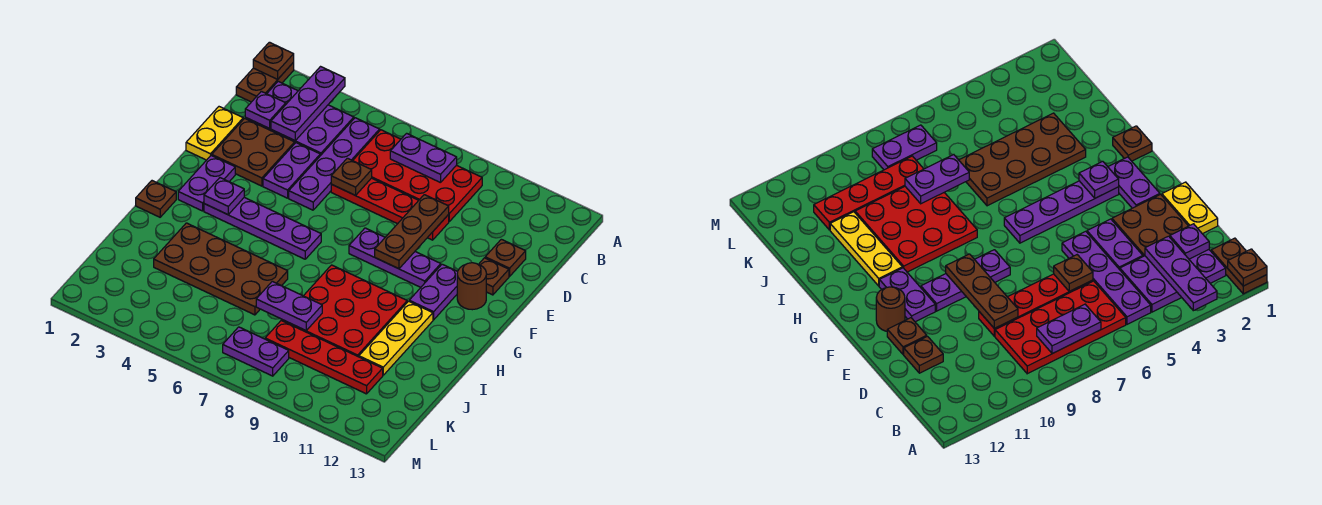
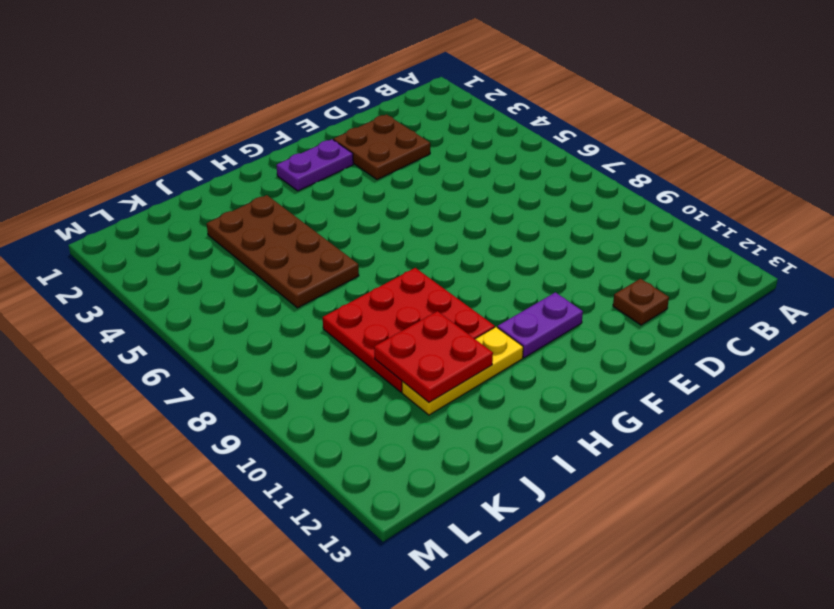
red 2x2 plate [374,311,493,402] -> none
none -> brown 1x2 plate [236,62,294,102]
none -> purple 2x3 plate [245,81,354,156]
none -> purple 1x4 plate [289,118,380,210]

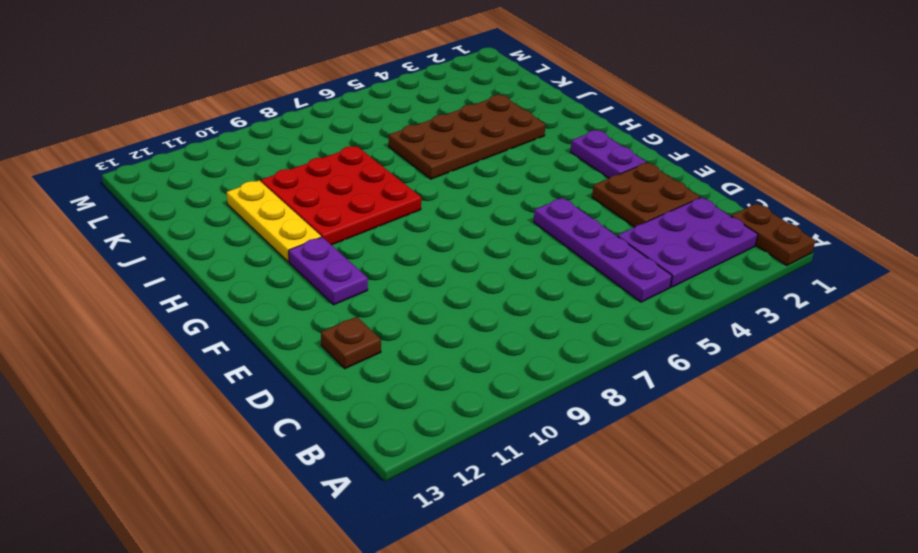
none -> red 2x4 plate [353,130,482,221]
none -> yellow 1x2 plate [186,107,243,160]
none -> purple 1x2 plate [263,143,320,198]

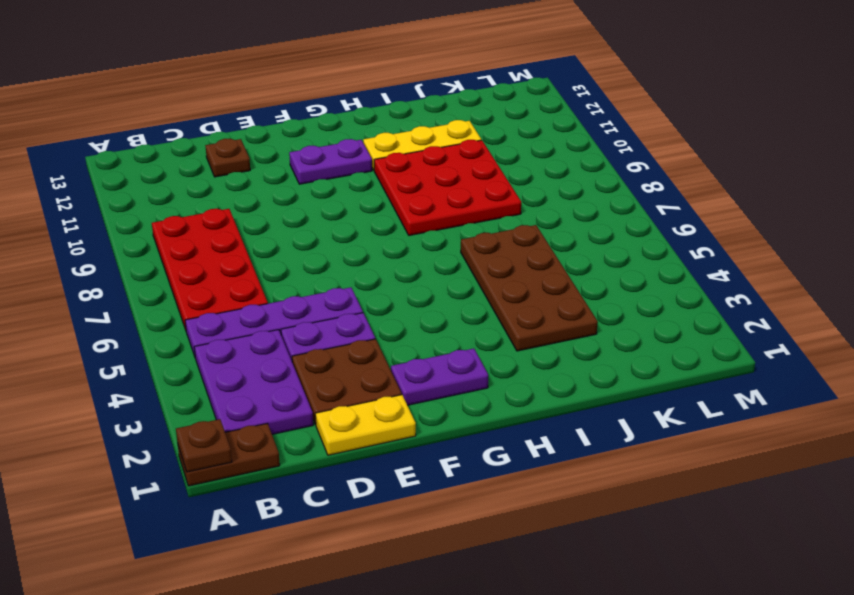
none -> red 1x4 plate [331,178,449,240]
none -> brown 1x1 plate [478,258,509,295]
none -> purple 1x3 plate [349,228,441,287]

